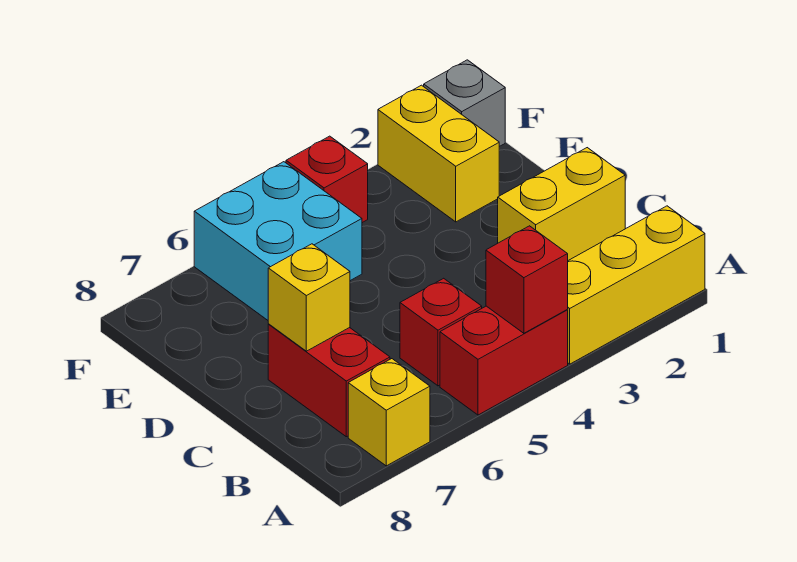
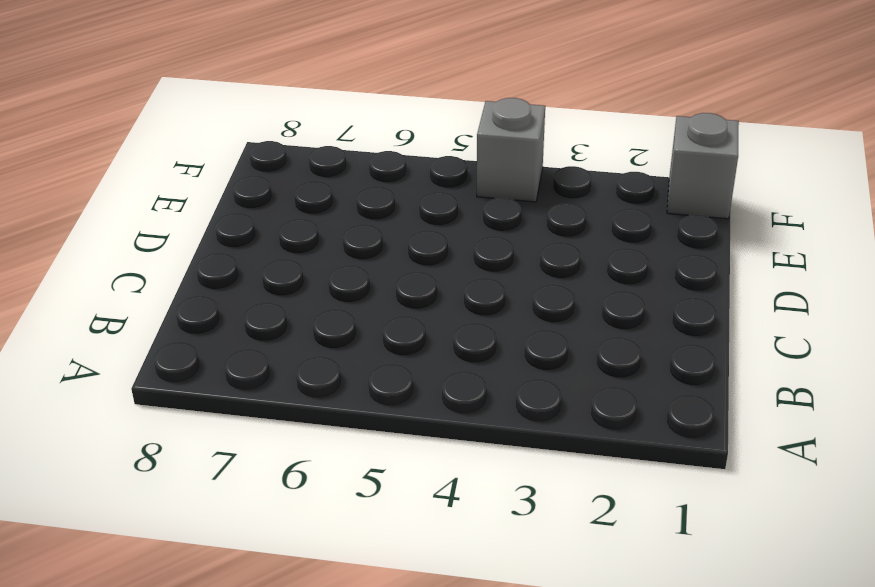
grey 1x1 brick [477,98,545,202] -> red 1x1 brick [286,136,368,223]
none -> yellow 1x3 brick [567,206,705,364]
none -> red 1x2 brick [440,306,568,415]
none -> yellow 1x1 brick [348,359,430,466]

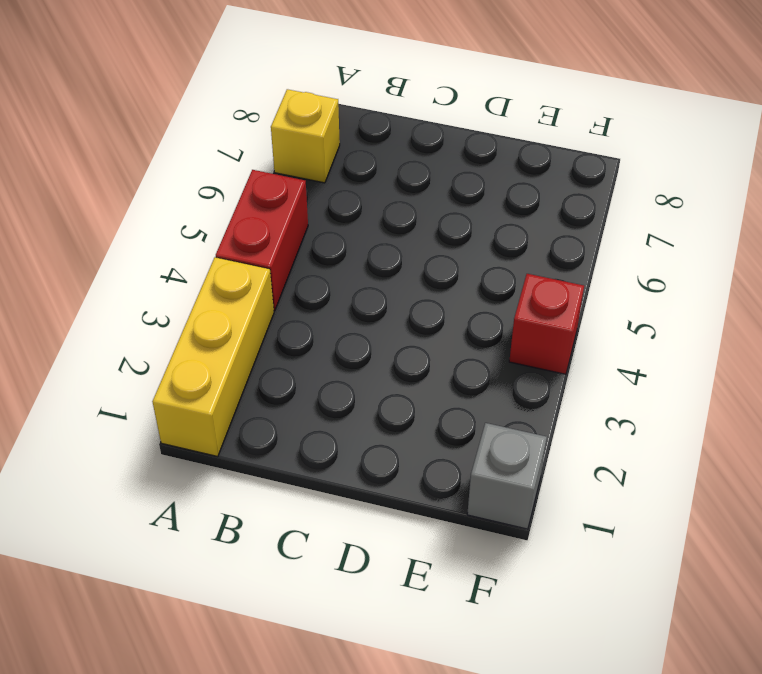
none -> red 1x1 brick [400,278,482,386]
none -> red 1x2 brick [268,324,390,437]
none -> yellow 1x2 brick [498,148,625,260]

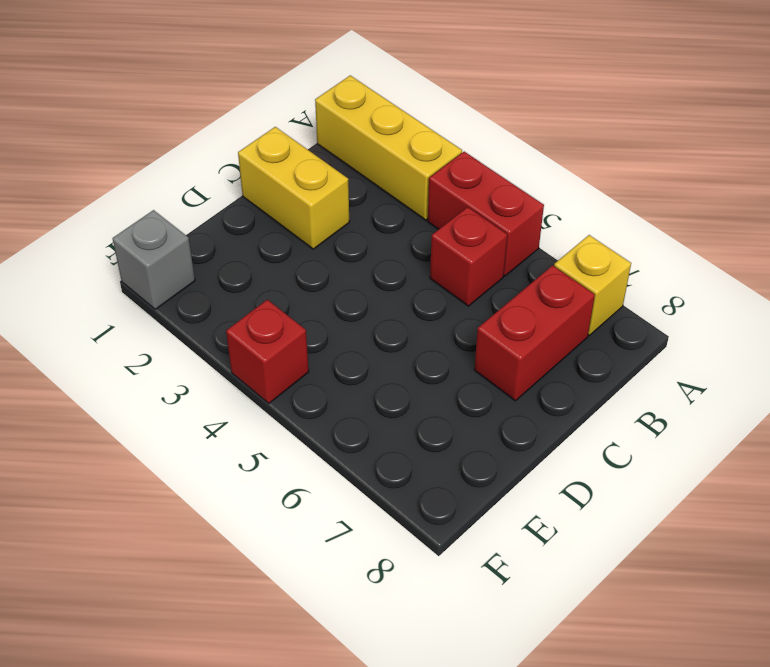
none -> yellow 1x2 brick [378,85,499,222]
none -> cyan 2x2 brick [194,162,362,320]
none -> red 1x1 brick [486,226,568,333]

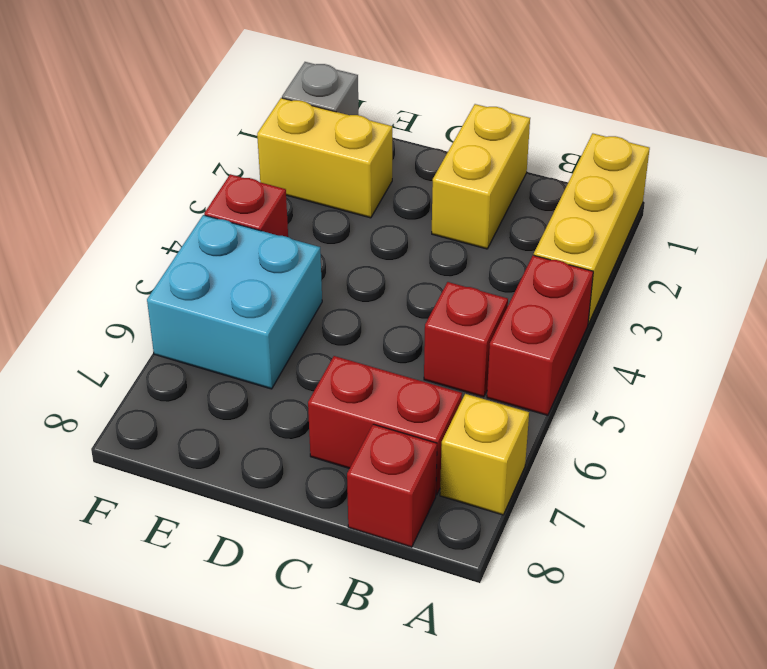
red 1x1 brick [347,424,437,547] -> red 1x1 brick moved to [486,226,568,333]
none -> yellow 1x1 brick [268,244,350,351]

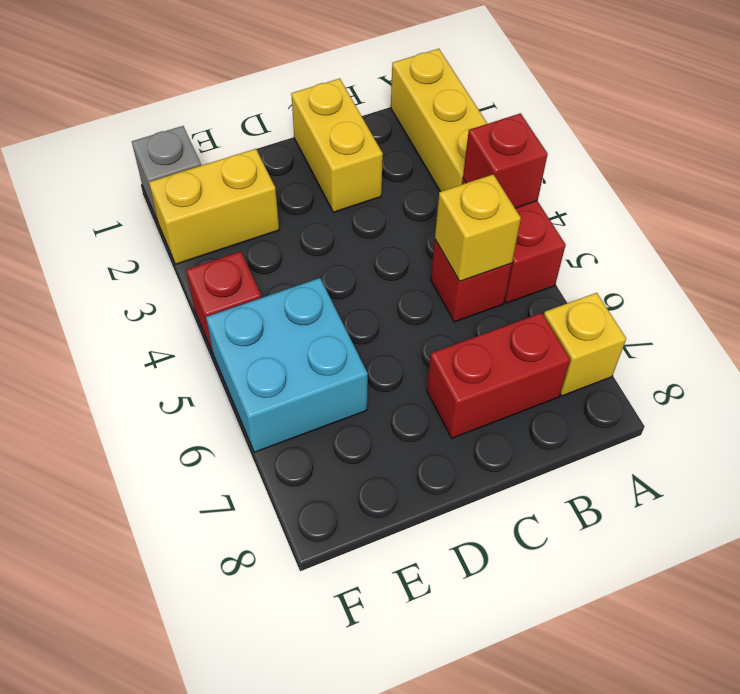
yellow 1x1 brick [435,174,521,281] -> yellow 1x1 brick moved to [268,244,350,351]

